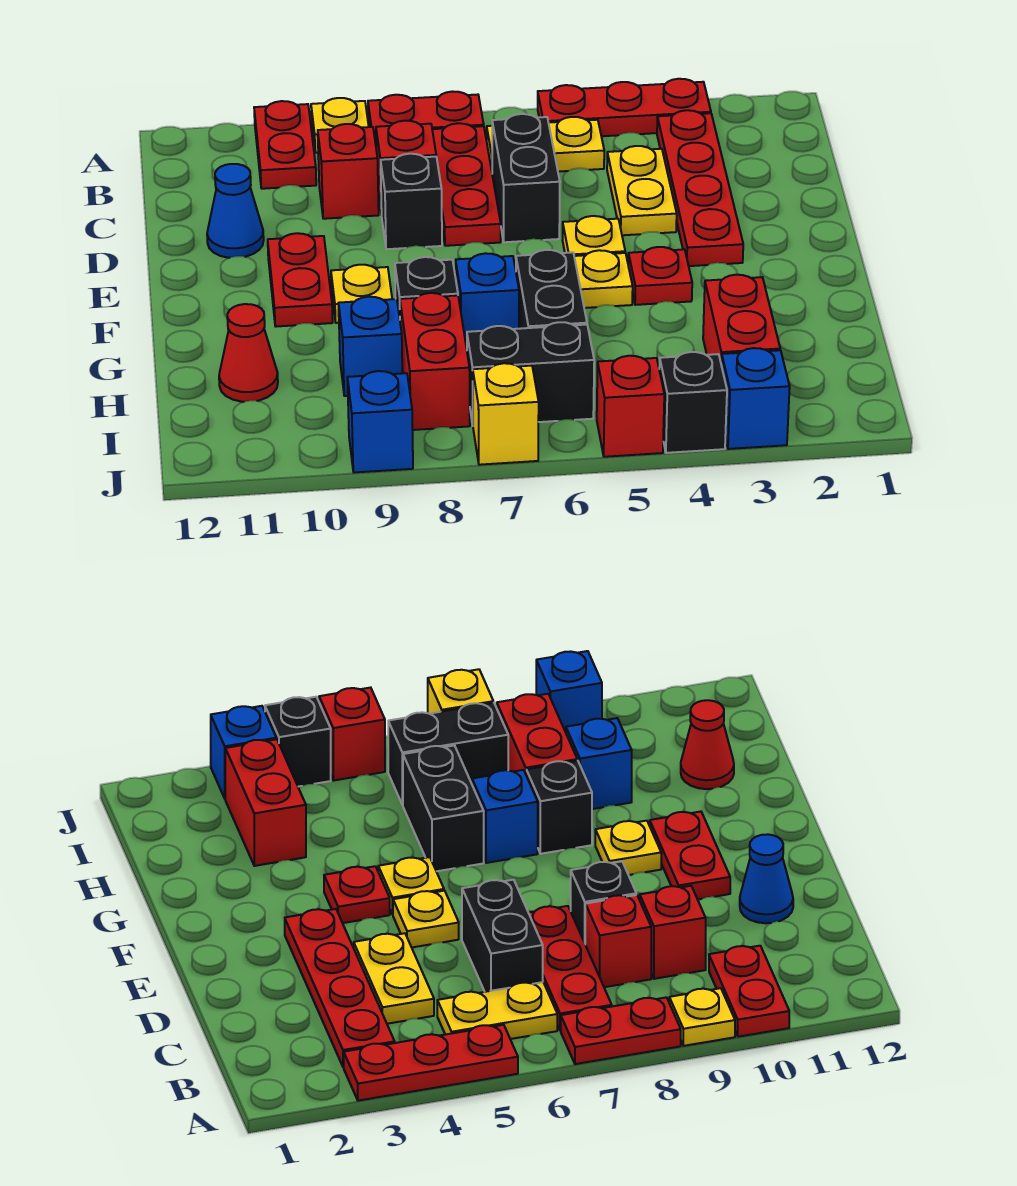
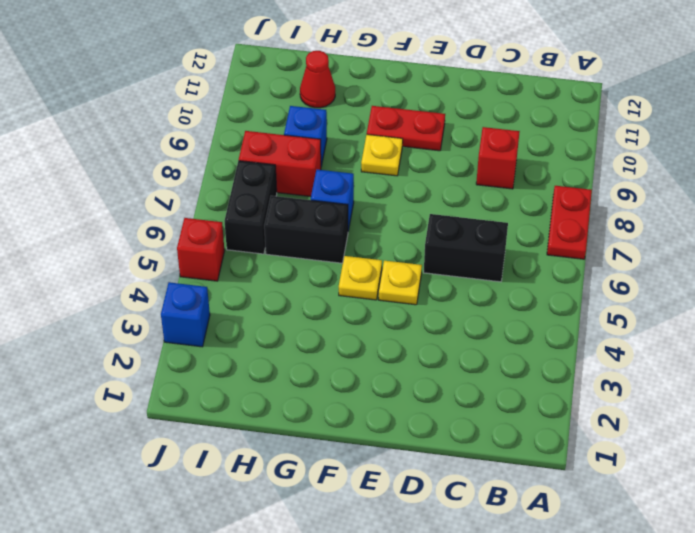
none -> red 1x3 plate [538,79,711,136]
none -> yellow 1x1 plate [311,98,369,153]
none -> red 1x2 plate [254,101,316,189]
none -> red 1x4 plate [657,110,743,266]

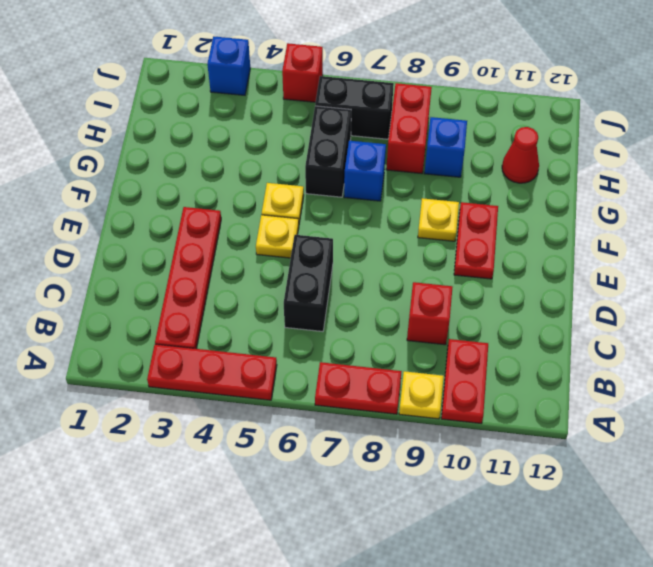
none -> yellow 1x2 plate [487,117,604,172]
none -> red 1x3 plate [432,123,501,246]
none -> yellow 1x2 plate [607,146,677,235]
none -> red 1x1 brick [376,121,436,215]

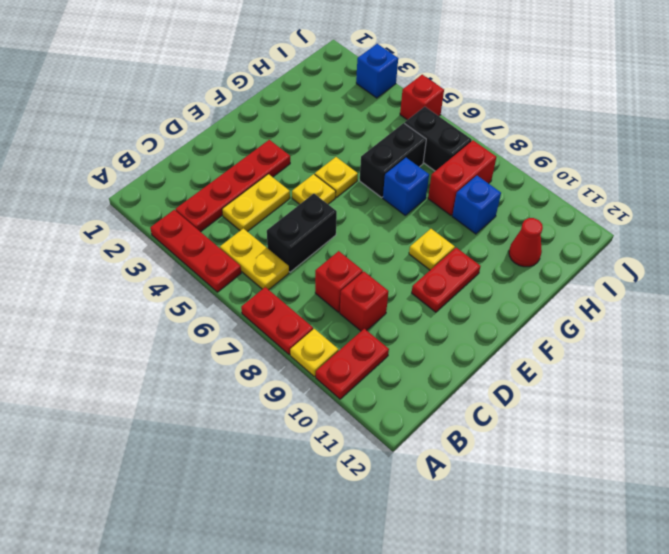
none -> red 1x3 plate [432,123,501,246]
none -> black 1x1 brick [381,154,442,249]
none -> blue 1x1 cone [207,164,264,258]
none -> red 1x1 plate [628,247,692,305]

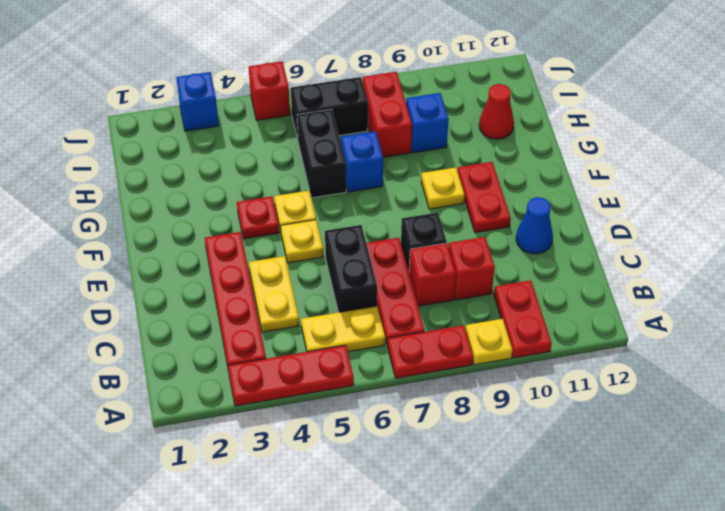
none -> black 1x1 brick [395,257,458,318]
none -> red 1x2 brick [703,275,780,362]
none -> black 1x1 brick [659,352,727,453]
none -> yellow 1x1 brick [473,363,539,465]

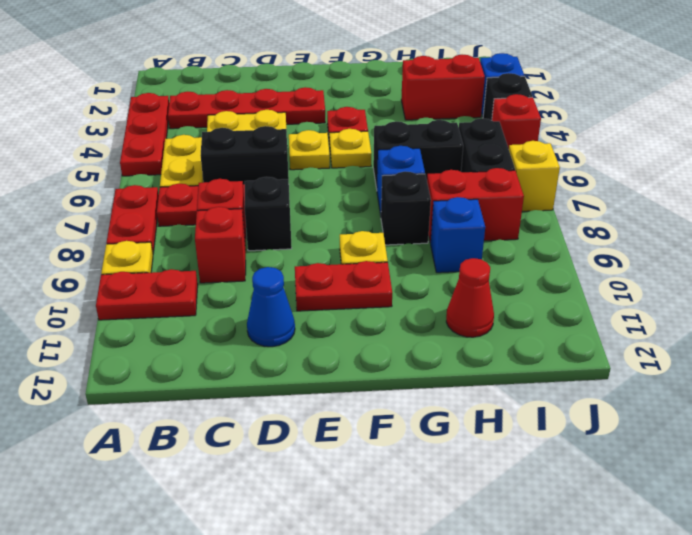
none -> blue 1x1 brick [347,371,413,472]

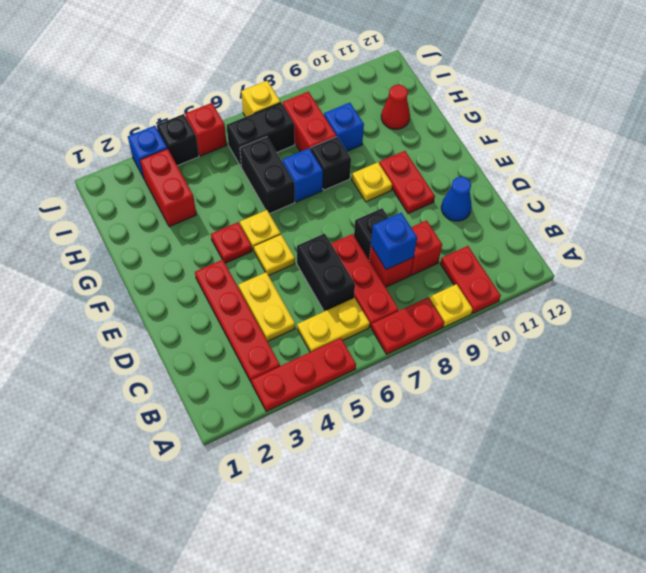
blue 1x1 brick [371,213,417,270] -> blue 1x1 brick moved to [347,371,413,472]

